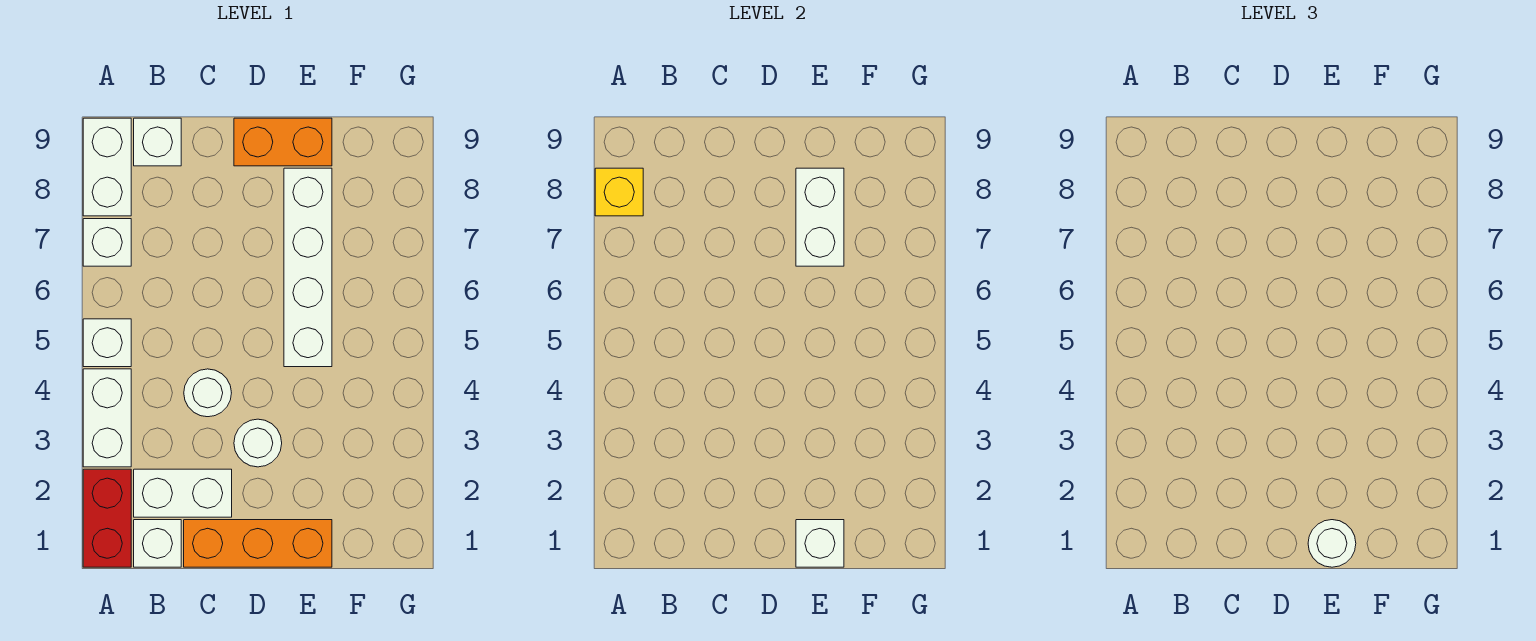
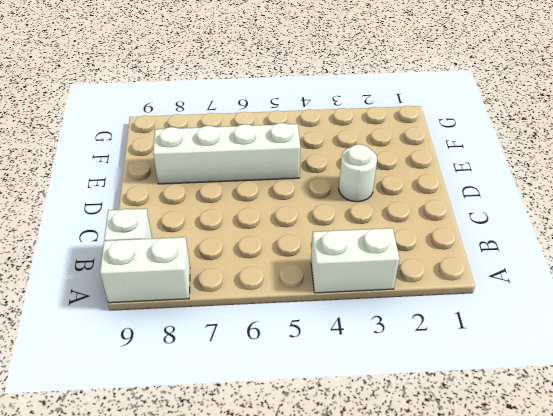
none -> red 1x2 brick [83,469,131,567]
none -> white 1x1 brick [83,319,131,367]
none -> white 1x1 brick [83,219,131,266]

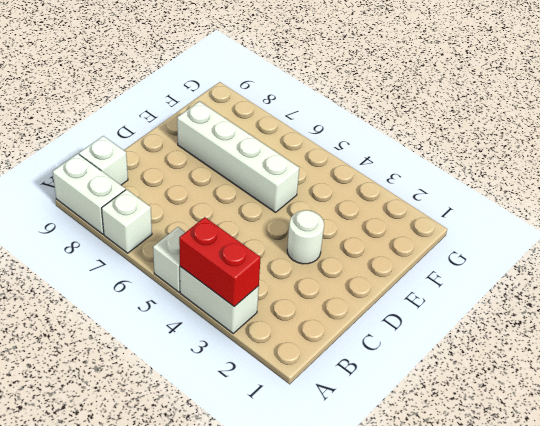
red 1x2 brick [179,217,261,307] -> red 1x2 brick moved to [83,469,131,567]
none -> white 1x1 brick [134,520,181,567]
none -> white 1x2 brick [134,469,232,517]
none -> orange 1x3 brick [184,520,332,567]

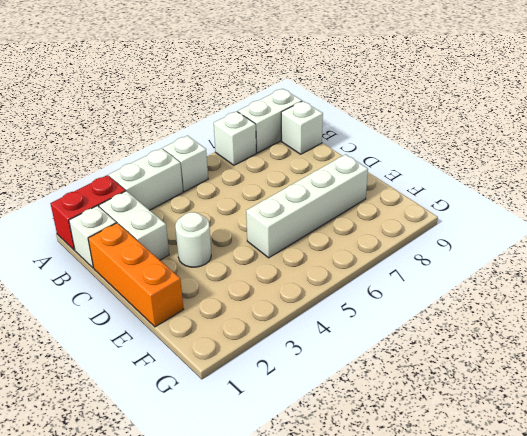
none -> white 1x1 round brick [184,369,231,417]
none -> orange 1x2 brick [234,118,332,166]
none -> yellow 1x1 brick [595,168,643,216]

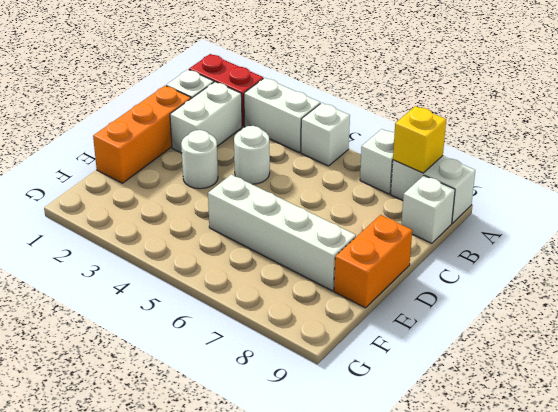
none -> white 1x1 brick [796,520,844,567]
none -> white 1x2 brick [796,168,844,266]
none -> white 1x1 round brick [1308,520,1356,567]

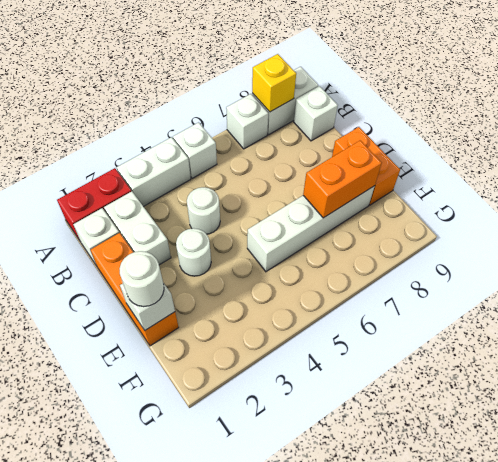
orange 1x2 brick [303,140,382,218] -> white 1x2 brick [796,168,844,266]

